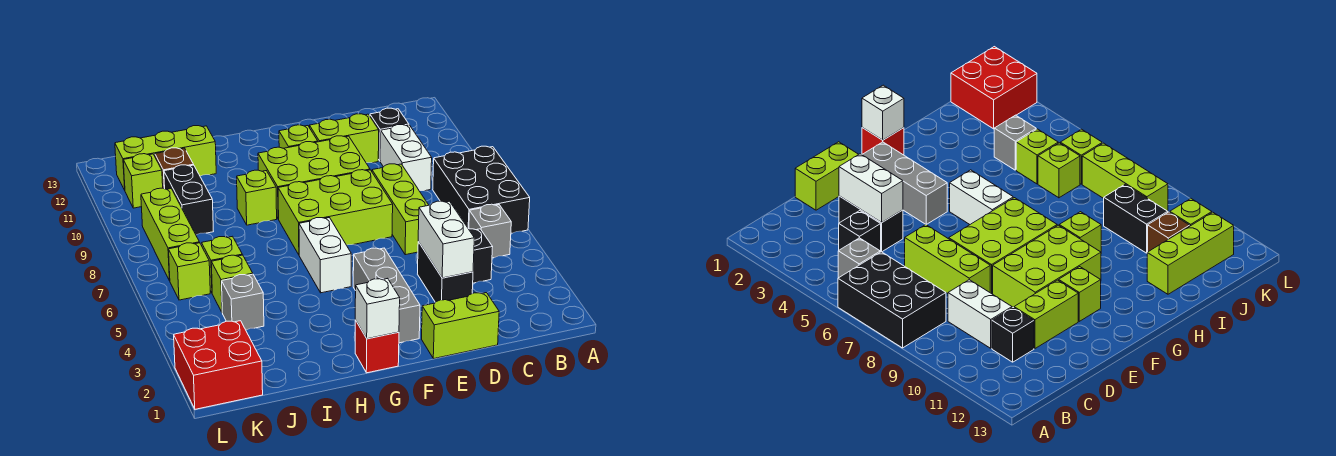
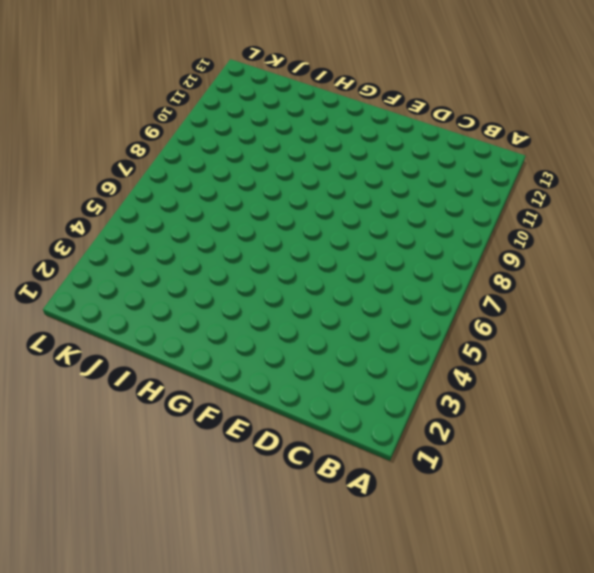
none -> black 2x3 brick [433,146,530,233]
none -> grey 1x1 brick [469,204,511,258]
none -> black 1x1 brick [469,229,492,283]

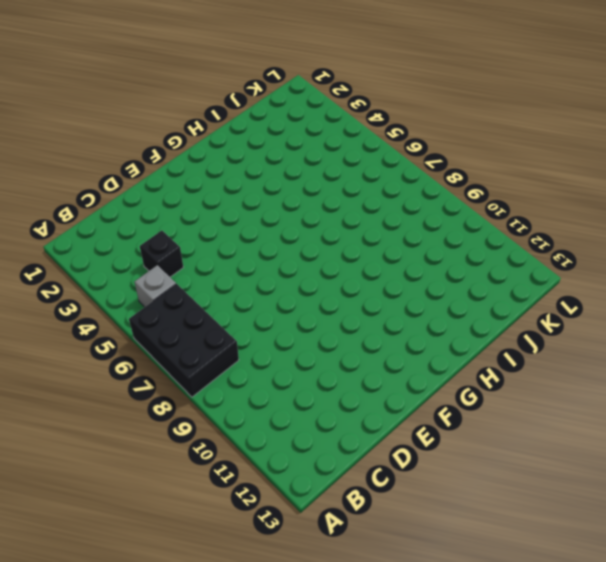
none -> white 1x2 brick [380,125,432,191]
none -> black 1x1 brick [370,108,409,161]
none -> lime 1x2 brick [422,293,499,359]

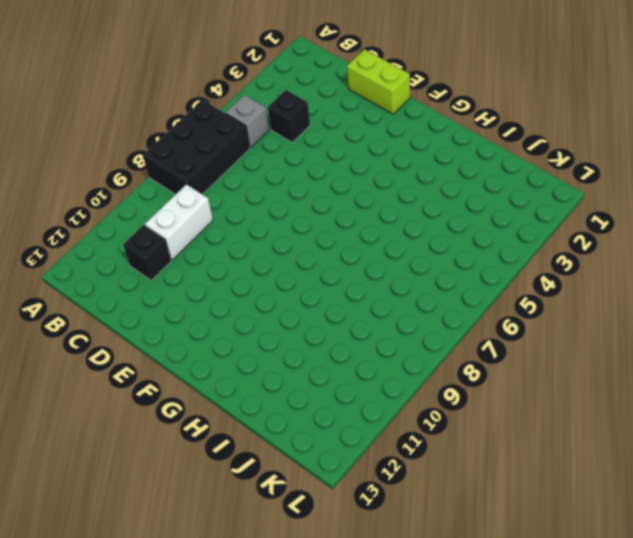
none -> black 1x2 brick [418,242,473,302]
none -> lime 1x3 brick [372,164,428,255]
none -> lime 1x2 brick [309,114,379,163]

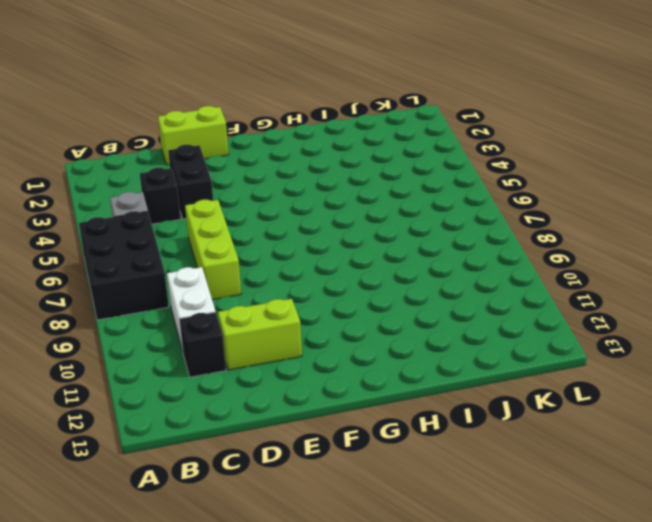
none -> lime 2x3 brick [278,170,393,255]
none -> lime 2x3 brick [258,136,370,219]
none -> grey 1x3 brick [353,248,420,343]

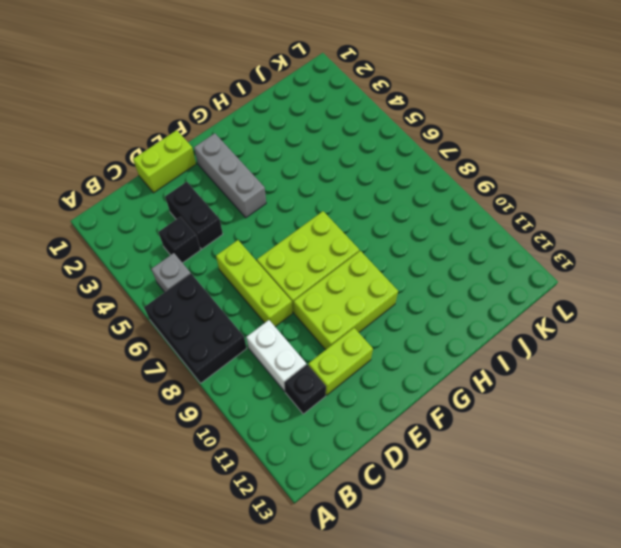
none -> lime 1x1 brick [279,125,318,148]
none -> red 1x1 brick [355,320,399,373]
none -> white 1x2 brick [299,218,351,293]

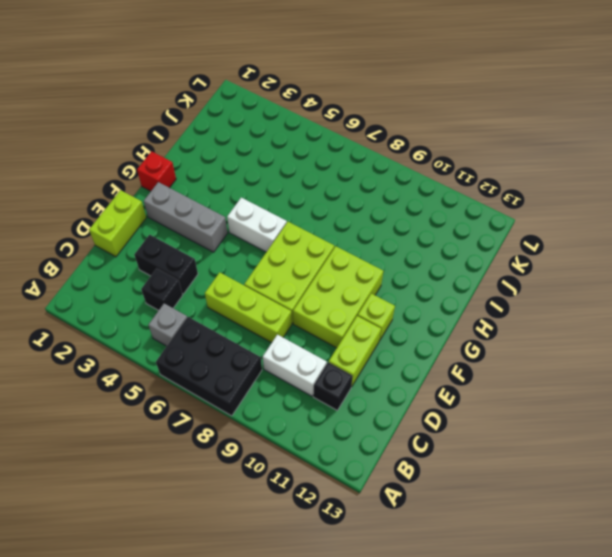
none -> lime 1x1 brick [237,170,277,225]
none -> lime 1x3 brick [115,126,216,190]
none -> grey 1x1 brick [222,274,264,330]

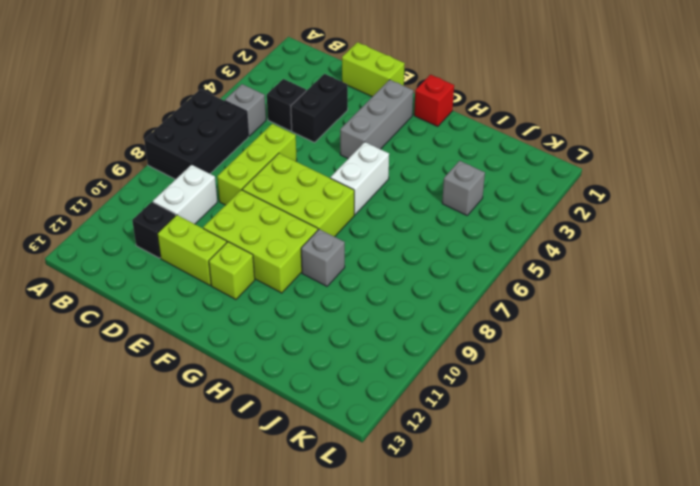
grey 1x1 brick [301,229,345,286] -> lime 1x1 brick [237,170,277,225]
none -> lime 1x3 brick [115,126,216,190]
none -> lime 1x1 brick [211,255,253,312]
none -> lime 1x1 brick [202,236,242,293]

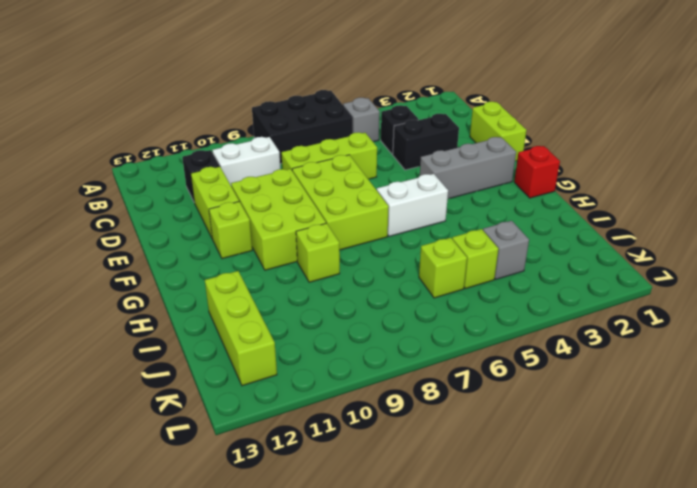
none -> black 1x2 brick [164,165,214,235]
none -> brown 1x1 brick [155,148,194,189]
none -> red 2x2 brick [174,321,263,409]

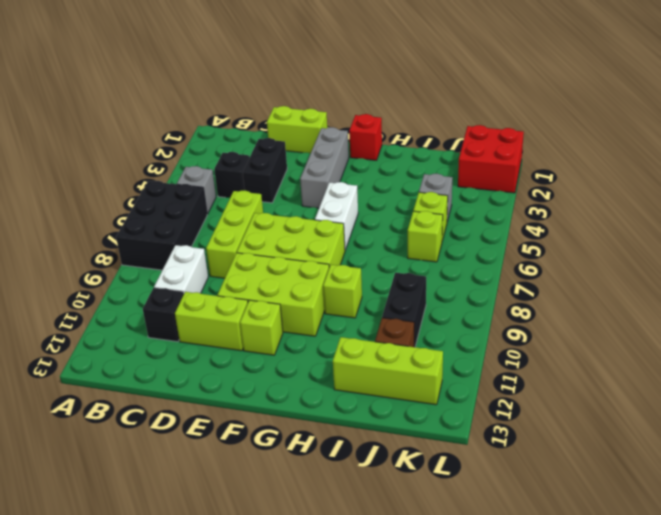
none -> lime 1x1 brick [169,243,210,300]
none -> lime 1x3 brick [141,188,199,281]
none -> lime 1x1 brick [123,154,163,208]

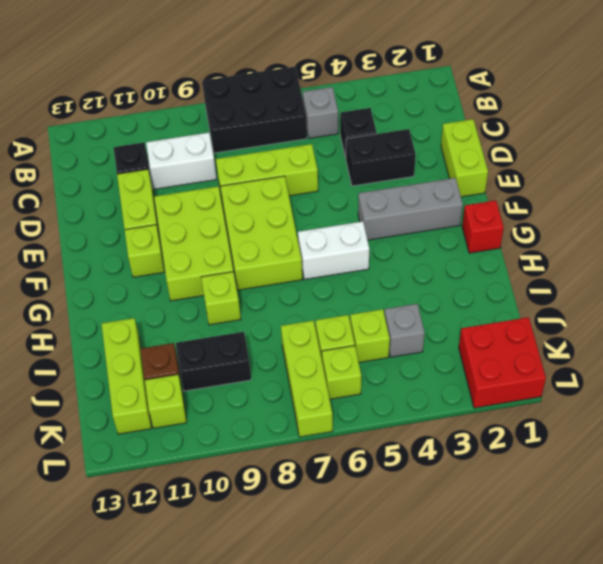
lime 1x3 brick [281,320,333,437] -> lime 1x3 brick turned to [141,188,199,281]
none -> white 1x2 brick [418,201,474,278]
none -> white 1x1 brick [355,278,400,339]

